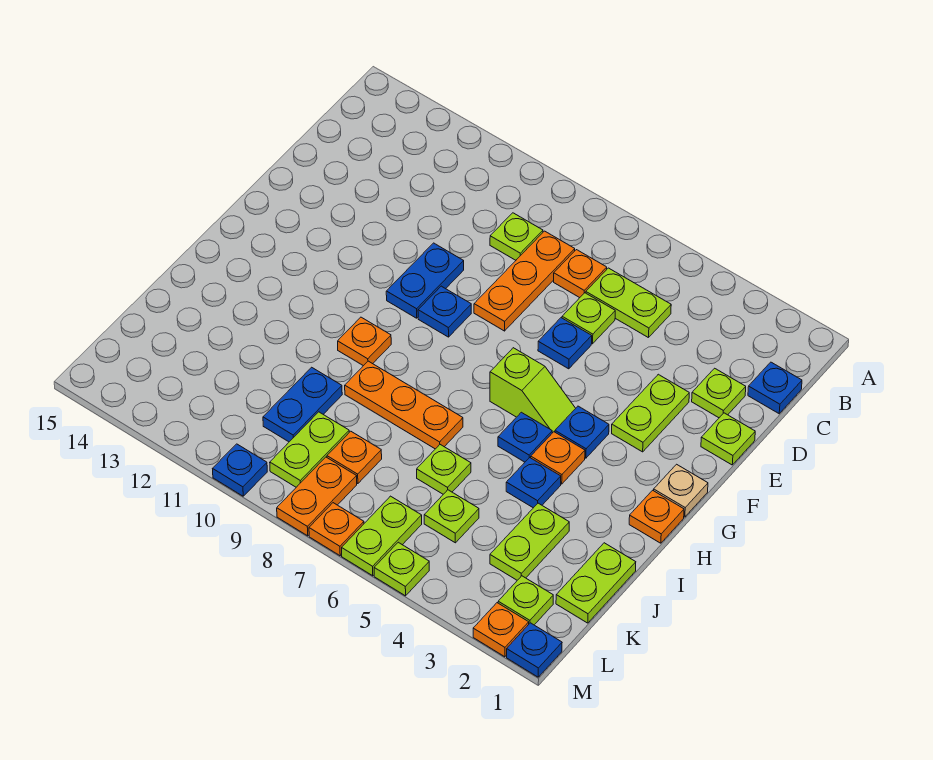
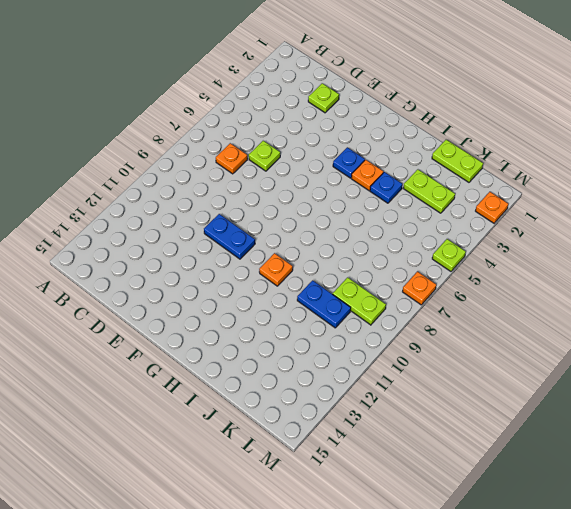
none -> blue 1x1 plate [748,362,802,414]
none -> lime 1x2 plate [586,268,671,338]
none -> orange 1x3 plate [474,231,575,331]
none -> lime 1x1 plate [490,213,543,260]

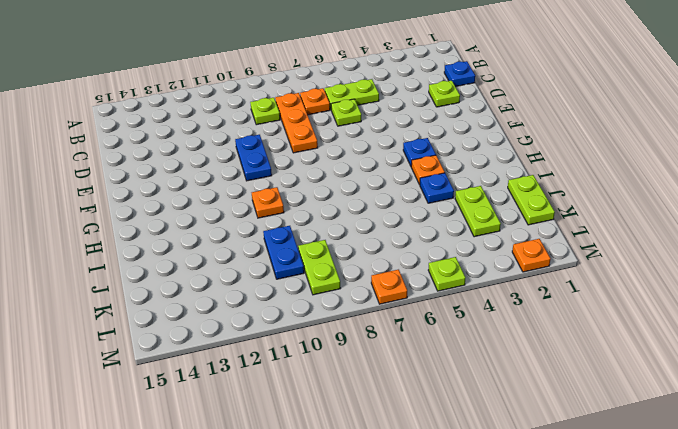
none -> lime 1x1 plate [701,413,755,465]
none -> lime 1x2 plate [612,374,689,452]
none -> blue 1x1 plate [538,318,592,369]
none -> blue 1x1 plate [418,286,471,337]

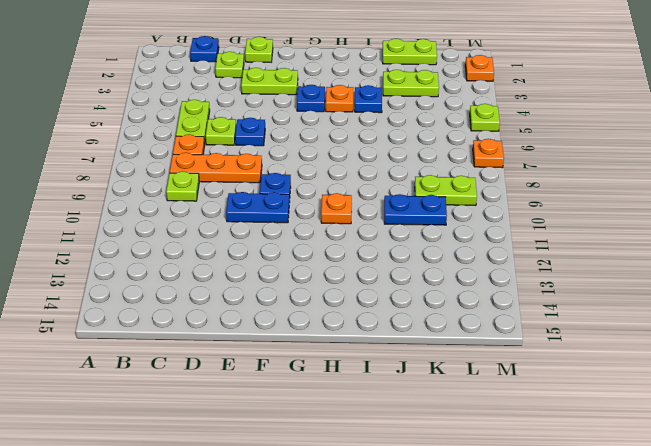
none -> tan 1x1 plate [654,464,708,517]
none -> lime 1x2 slope [490,348,576,433]
none -> orange 1x1 plate [629,490,684,543]
none -> blue 1x1 plate [498,412,552,462]

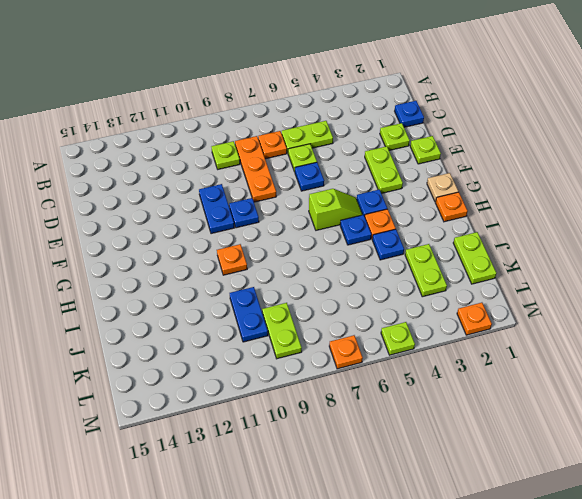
none -> orange 1x3 plate [345,361,463,449]
none -> lime 1x1 plate [417,445,471,494]
none -> lime 1x1 plate [424,490,479,543]
none -> orange 1x1 plate [327,431,382,484]

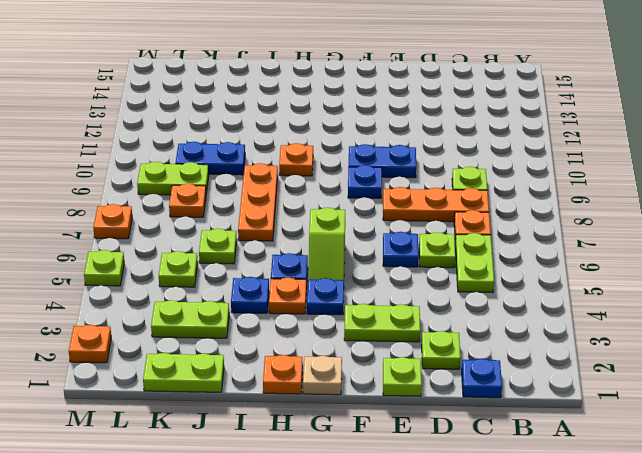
none -> lime 1x1 plate [498,576,553,625]
none -> lime 1x2 plate [342,496,422,576]
none -> orange 1x2 plate [277,457,357,536]
none -> blue 1x1 plate [507,623,562,677]

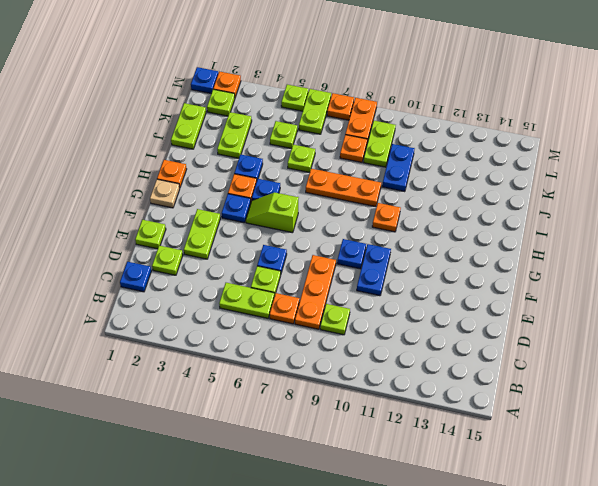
none -> blue 1x1 plate [213,444,267,496]

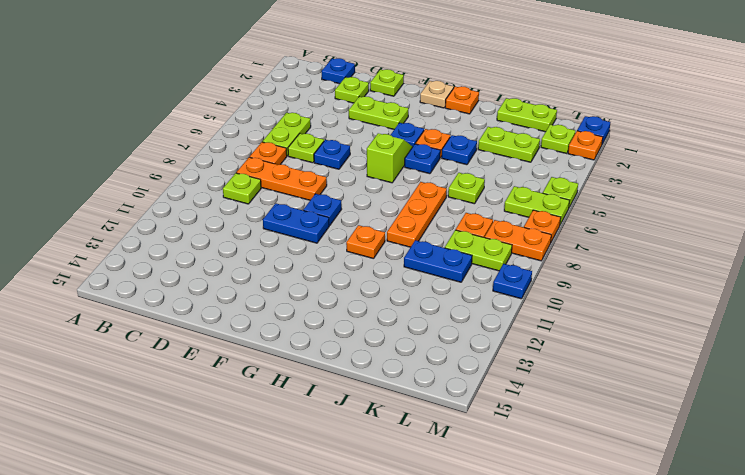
none -> lime 1x1 plate [424,490,479,543]

